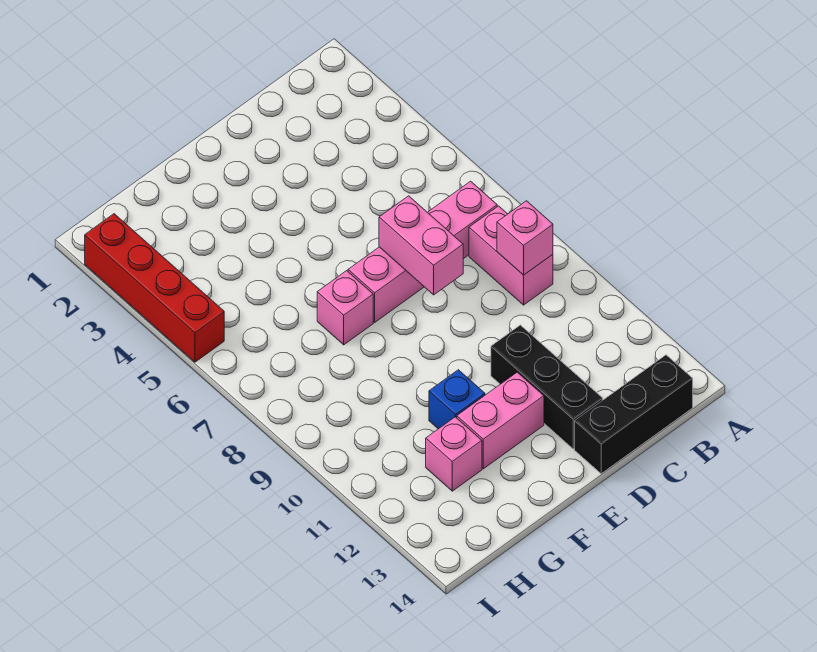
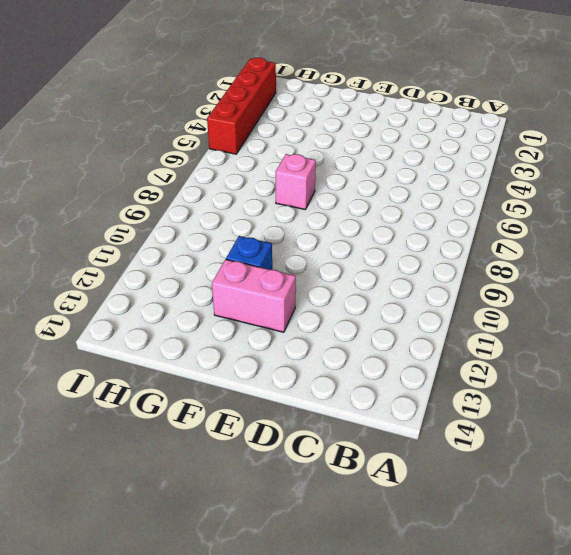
none -> pink 1x4 brick [348,181,497,322]
none -> pink 1x2 brick [469,206,553,305]

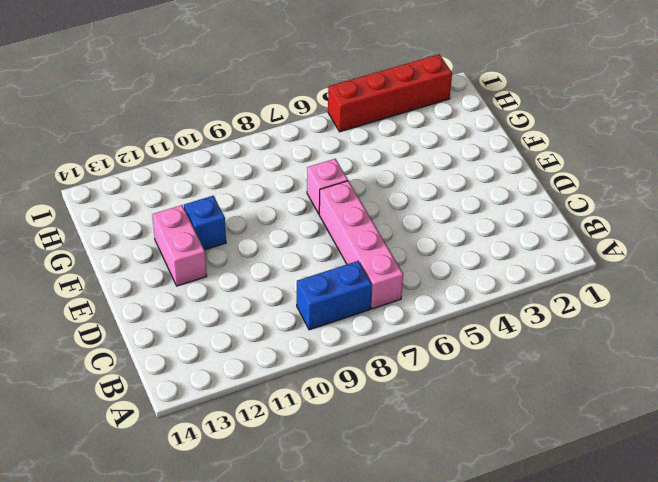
blue 1x2 brick [297,261,372,330] -> pink 1x2 brick [469,206,553,305]
none -> black 1x3 brick [575,355,693,474]
none -> black 1x3 brick [491,325,603,449]

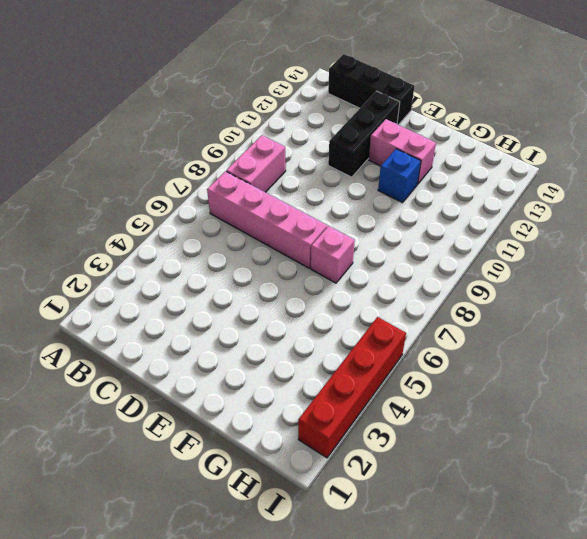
none -> pink 1x1 brick [426,417,482,491]
none -> pink 1x1 brick [497,201,553,275]

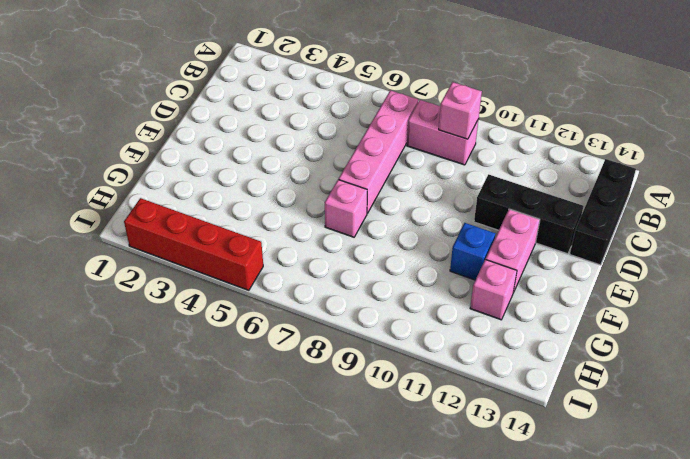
none -> pink 1x2 brick [379,196,463,295]

